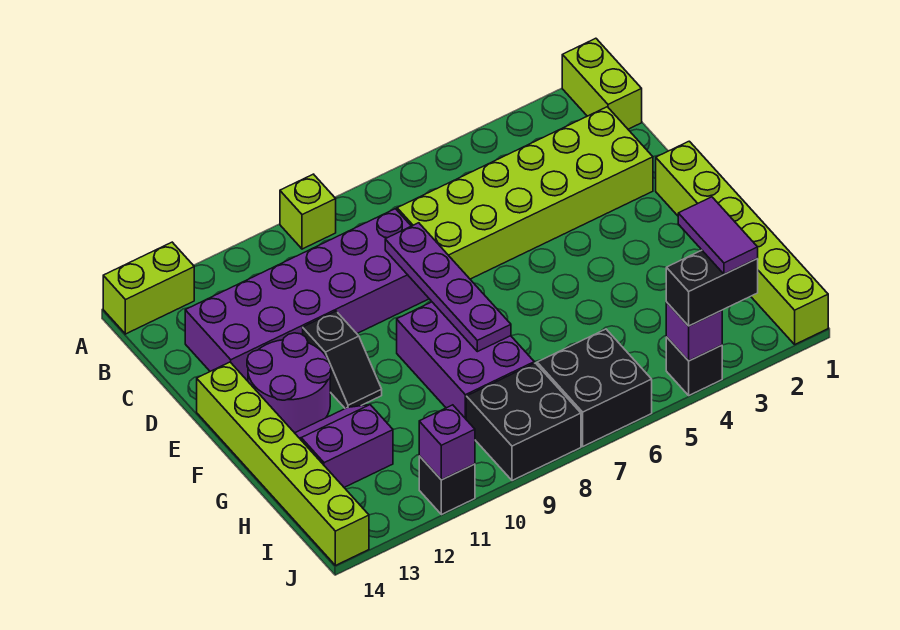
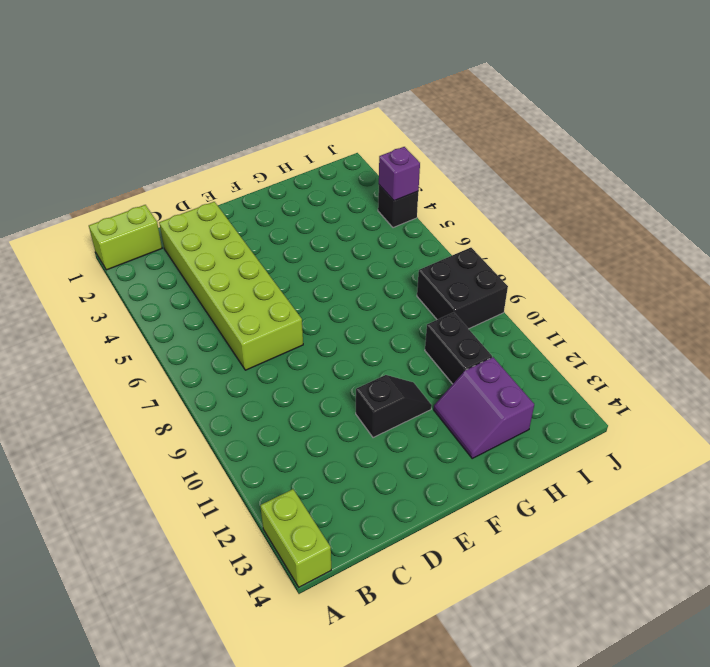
black 1x2 brick [425,312,492,384] -> black 1x2 brick moved to [666,250,758,326]
none -> lime 1x1 brick [280,174,336,249]
none -> purple 2x6 brick [185,209,429,381]
none -> lime 1x6 brick [656,141,828,344]

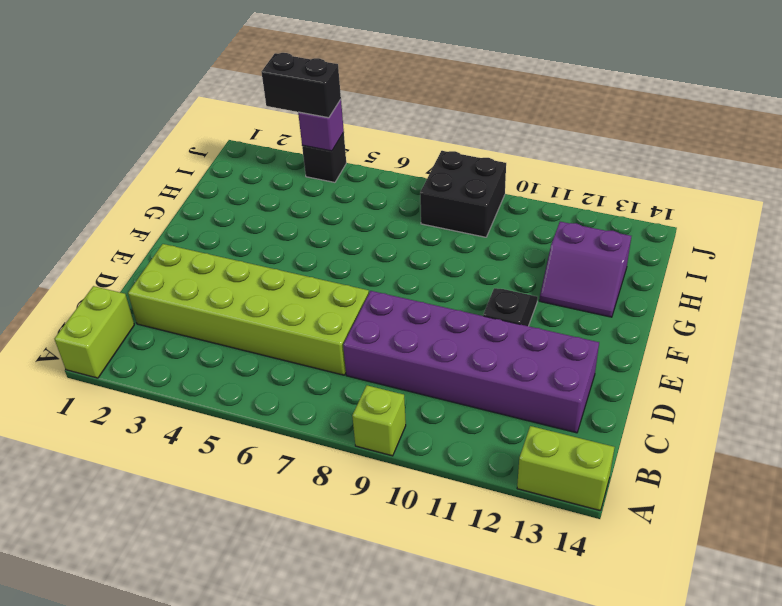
none -> lime 1x6 brick [656,141,828,344]
none -> purple 2x2 round brick [247,333,331,433]
none -> lime 1x6 brick [197,362,369,565]

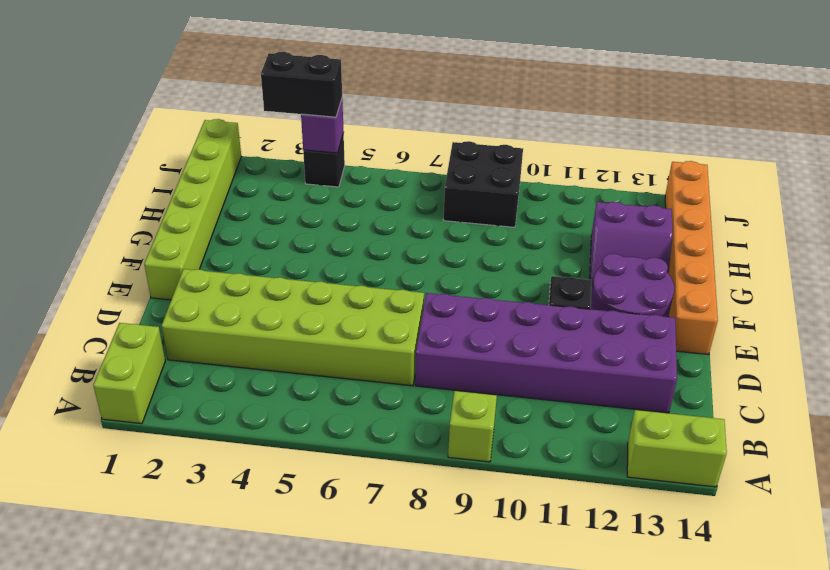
orange 1x6 brick [665,161,718,355] -> lime 1x6 brick [197,362,369,565]
none -> purple 2x3 brick [397,302,534,419]
none -> black 2x2 brick [537,329,652,446]
none -> black 1x1 brick [419,456,475,515]

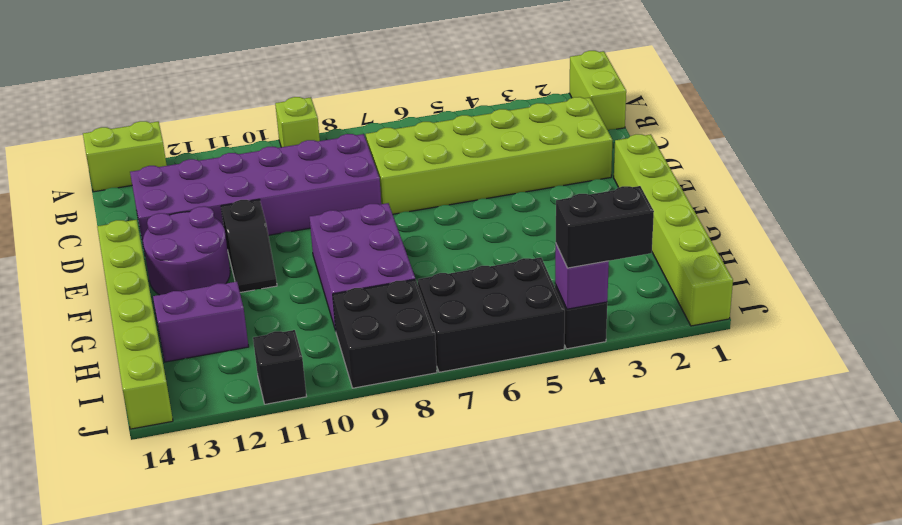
black 2x3 brick [418,258,565,372] -> black 2x2 brick [537,329,652,446]
none -> purple 1x4 plate [385,223,511,352]
none -> purple 1x1 brick [419,405,475,480]
none -> purple 1x2 tile [678,197,758,274]

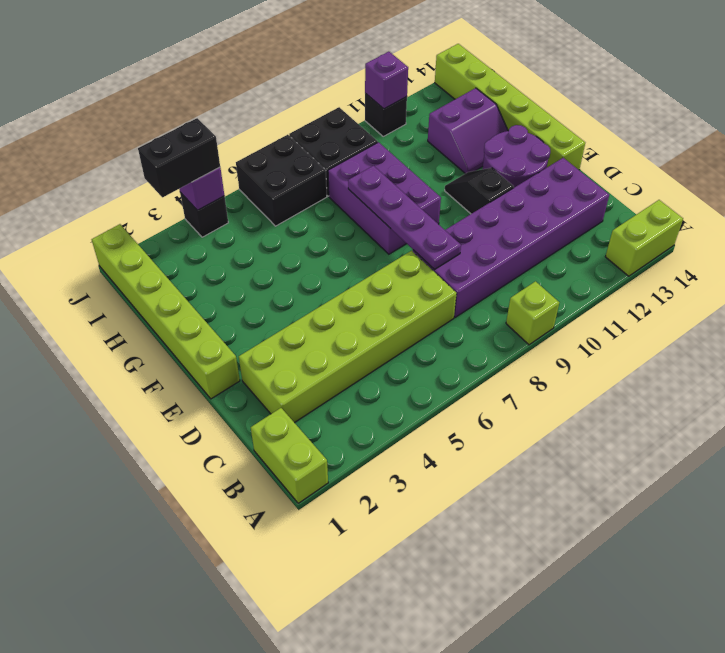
none -> purple 1x2 tile [678,197,758,274]

